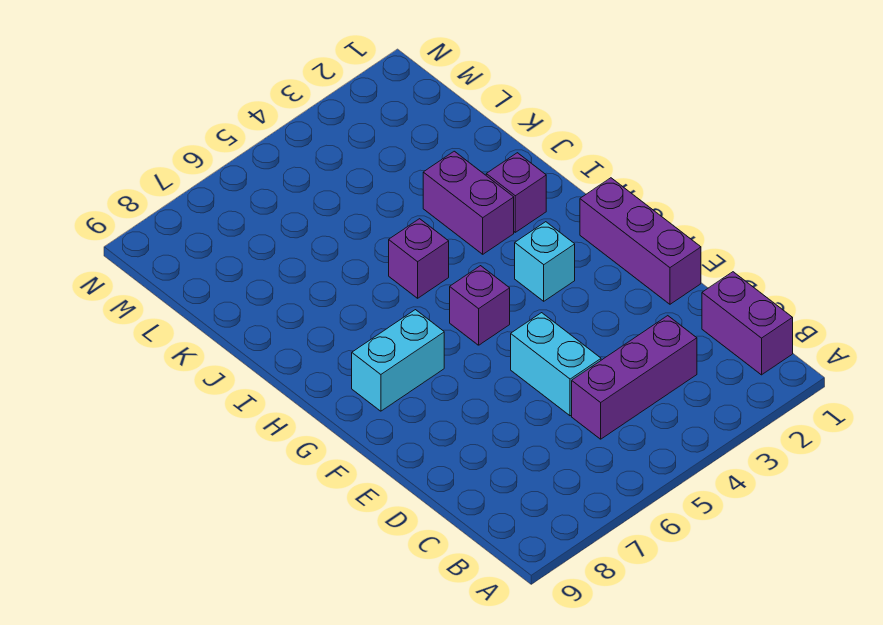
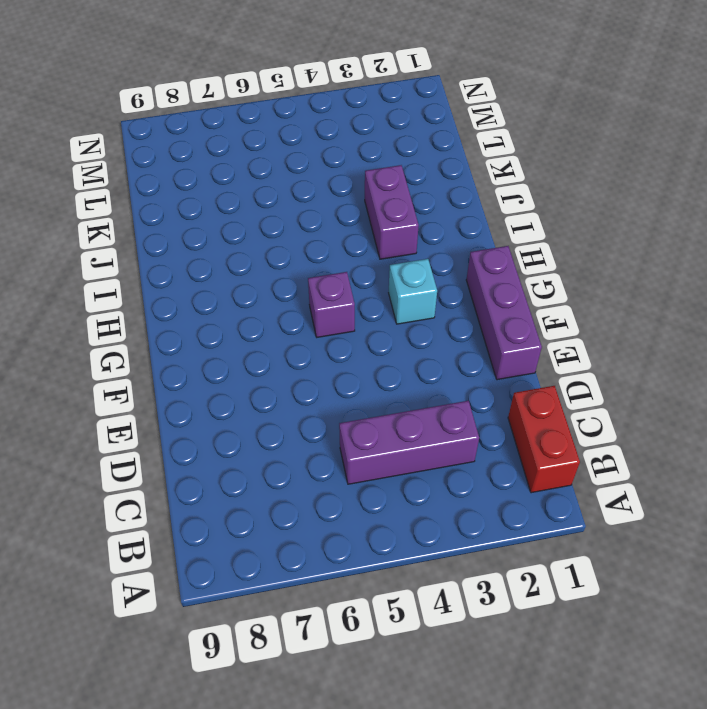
red 1x2 brick [508,386,580,493] -> purple 1x2 brick [702,272,793,375]
none -> cyan 1x2 brick [511,313,601,416]
none -> cyan 1x2 brick [352,310,444,411]

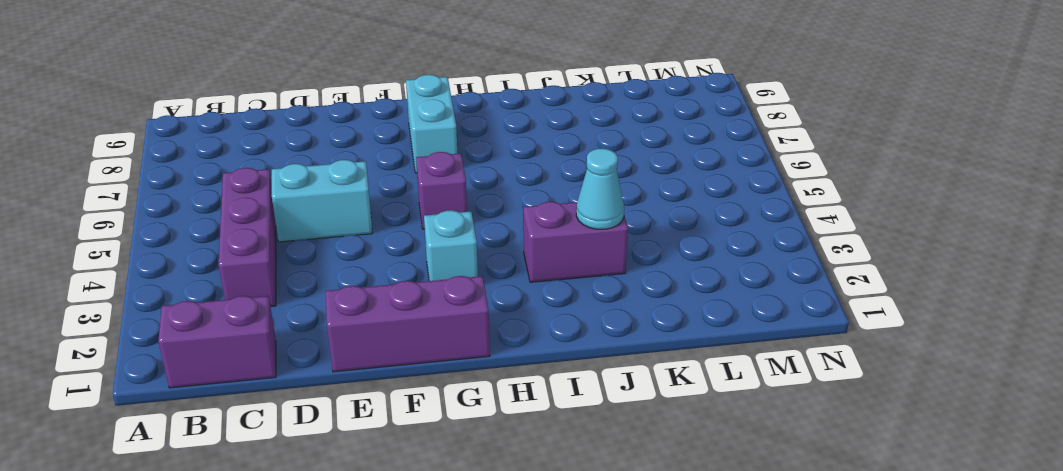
cyan 1x1 cone [576,149,624,229] -> none
none -> purple 1x1 brick [486,153,546,232]
none -> purple 1x1 brick [389,219,449,298]

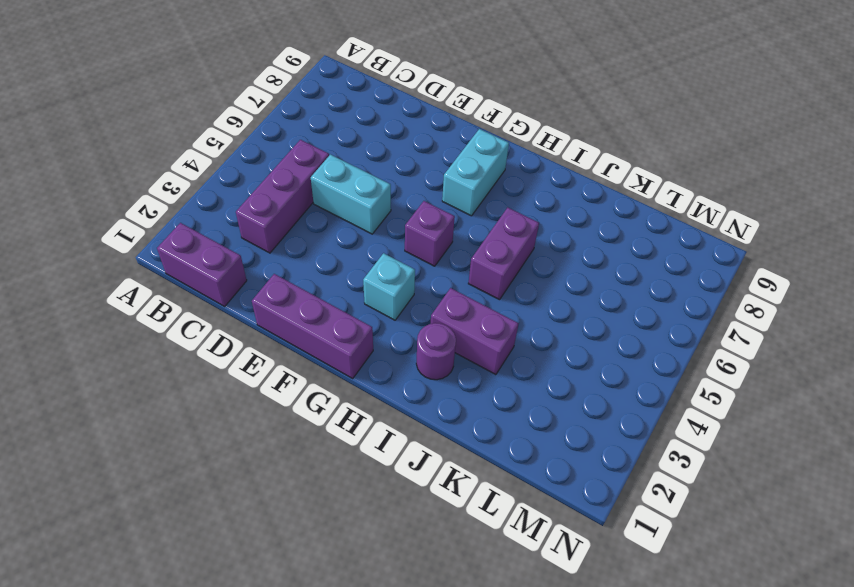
purple 1x1 round brick [416,323,456,380] -> purple 1x1 brick [486,153,546,232]
purple 1x2 brick [468,207,539,300] -> purple 1x1 brick [389,219,449,298]

